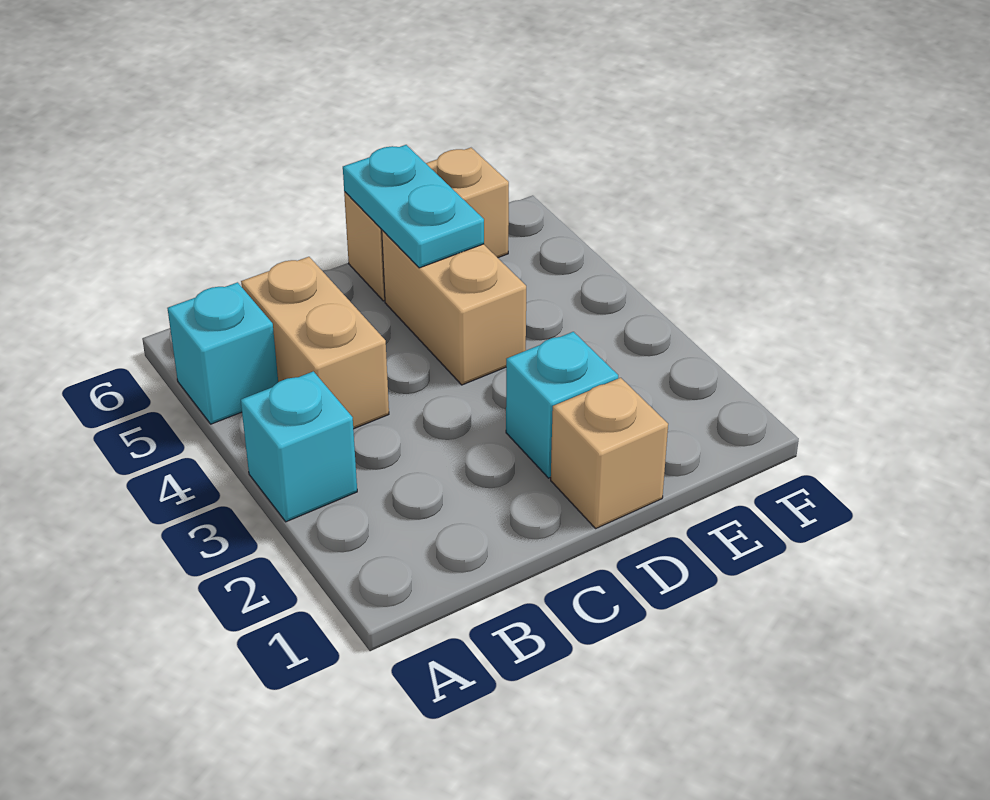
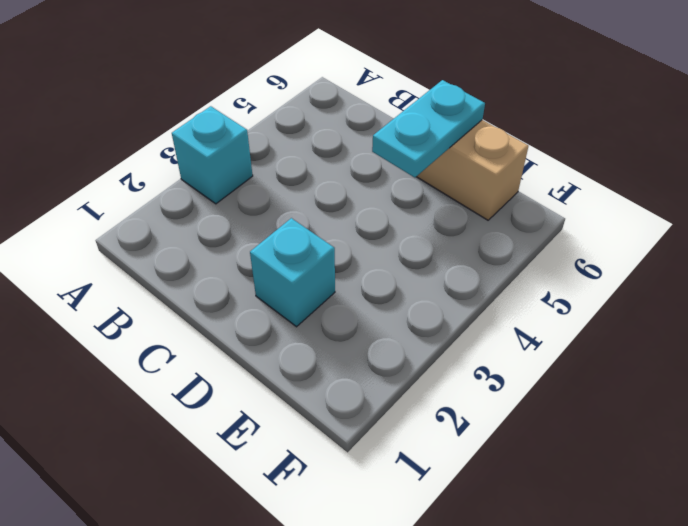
none -> cyan 1x1 brick [167,282,278,424]
none -> tan 1x2 brick [241,257,389,429]

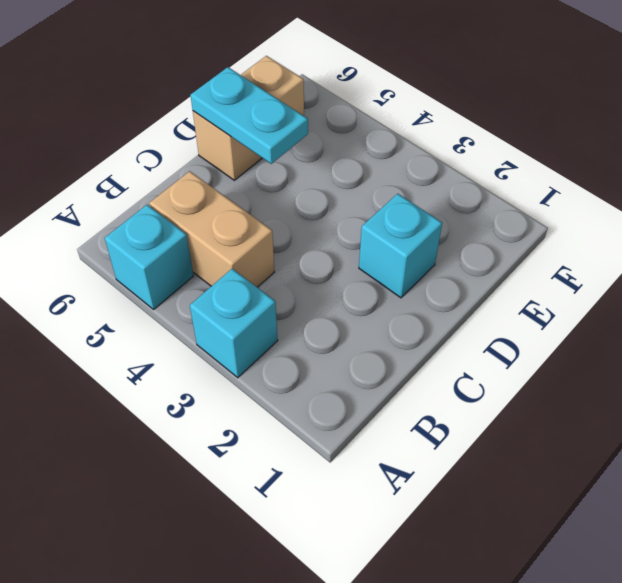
none -> tan 1x1 brick [551,378,668,528]
none -> tan 1x2 brick [382,230,526,385]

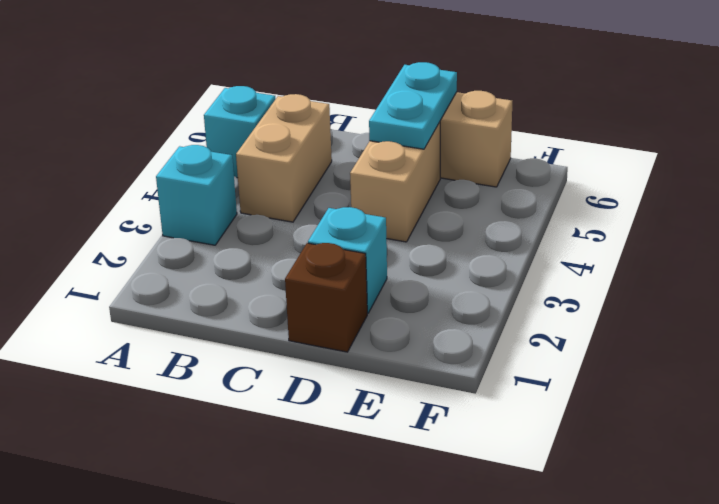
brown 1x1 brick [285,243,367,352] -> tan 1x1 brick [551,378,668,528]

